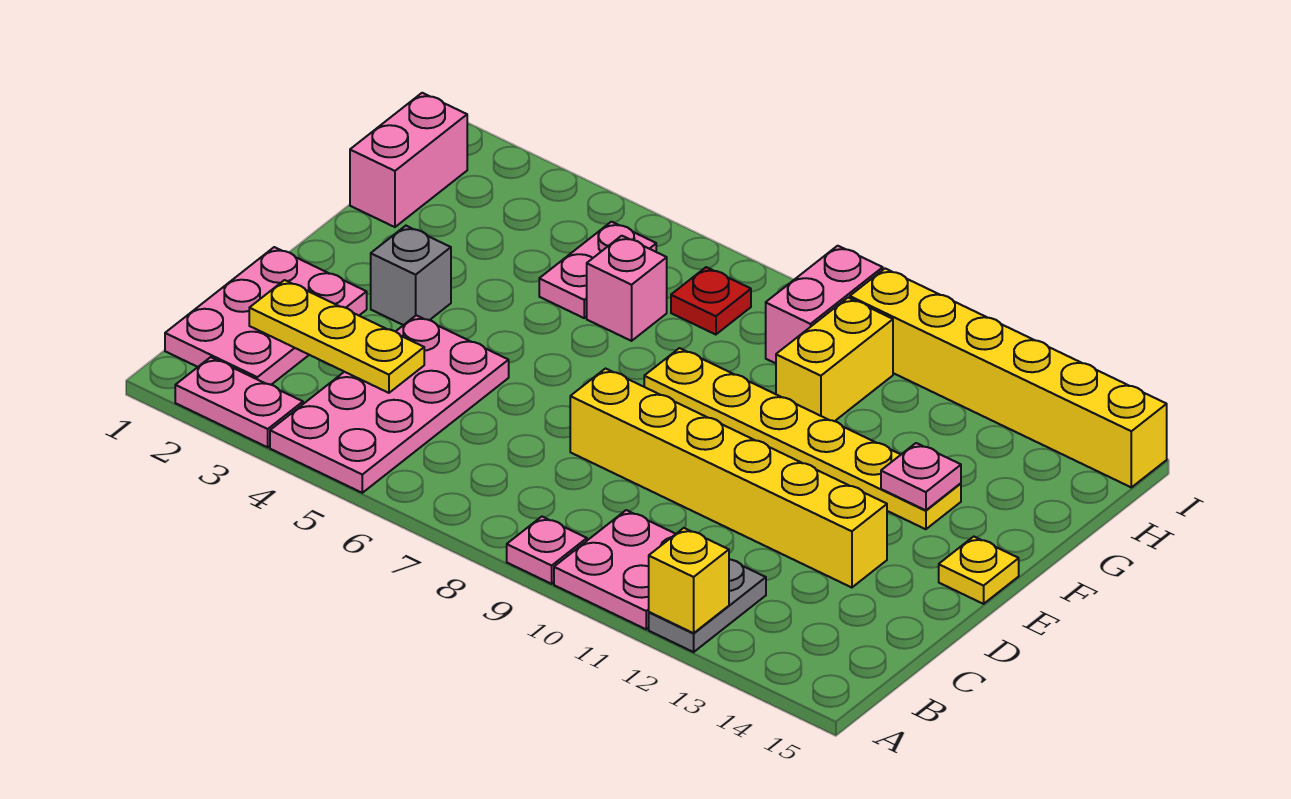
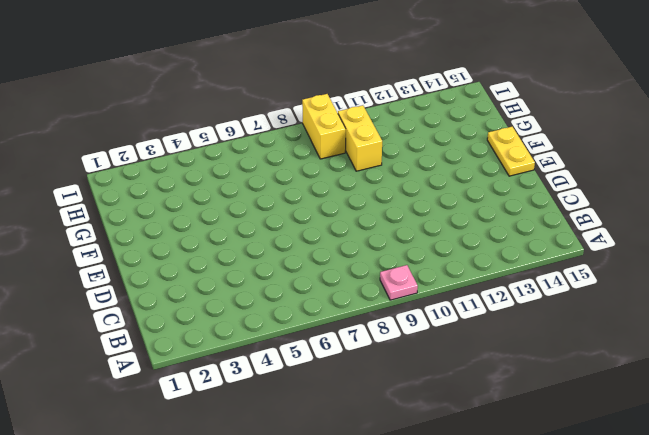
yellow 1x2 plate [487,127,535,176] -> yellow 1x1 plate [939,537,1019,604]
yellow 1x2 brick [302,94,346,159] -> pink 1x2 brick [766,246,883,363]
none -> pink 1x2 plate [175,357,303,447]
none -> pink 2x4 plate [270,315,509,493]
none -> pink 2x2 plate [554,510,675,629]

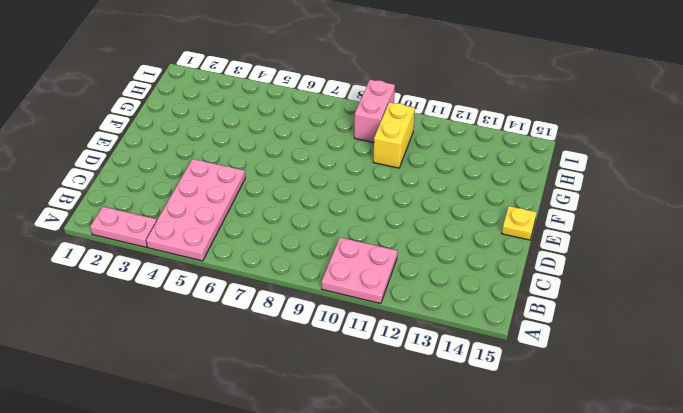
none -> pink 1x1 plate [507,517,587,584]
none -> grey 1x2 plate [649,559,766,652]
none -> pink 2x3 plate [165,247,367,385]

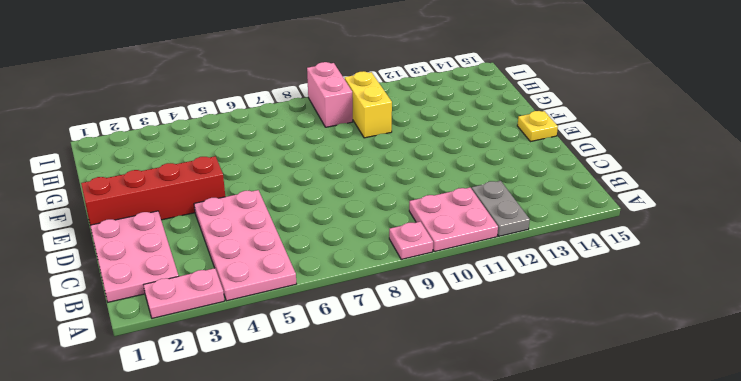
red 1x4 brick [81,156,225,225] -> grey 1x1 brick [371,226,451,325]
none -> yellow 1x6 brick [570,369,887,588]
none -> yellow 1x6 plate [644,348,961,529]
none -> pink 1x2 brick [350,93,467,227]

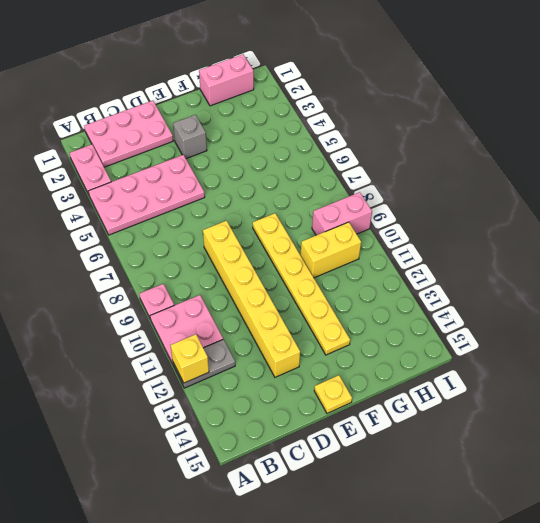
none -> pink 1x2 plate [539,222,656,318]
none -> pink 1x1 brick [587,236,667,341]
none -> red 1x1 plate [671,267,751,335]

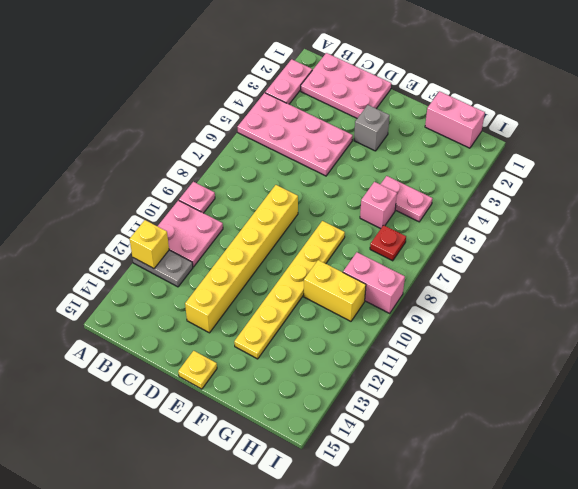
none -> yellow 1x6 brick [850,269,1167,487]
none -> yellow 1x3 plate [249,280,424,393]
none -> pink 1x1 plate [881,443,961,510]

